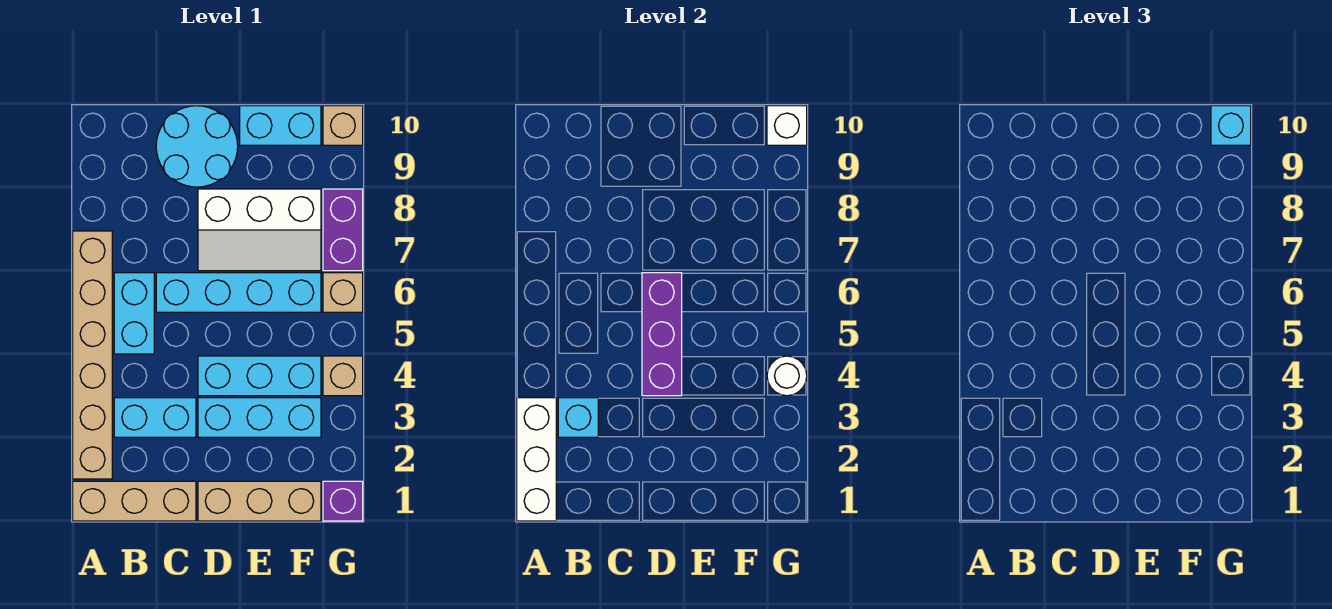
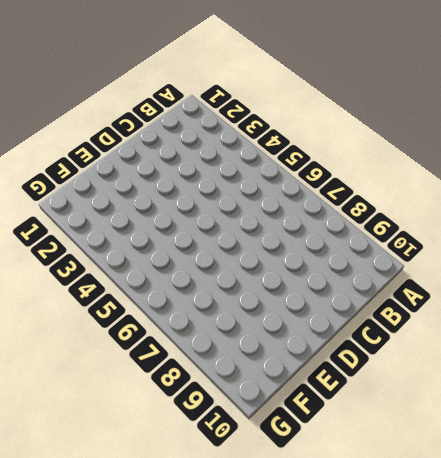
none -> tan 1x3 brick [73,481,196,521]
none -> tan 1x6 brick [73,231,112,479]
none -> cyan 1x2 brick [114,398,196,437]

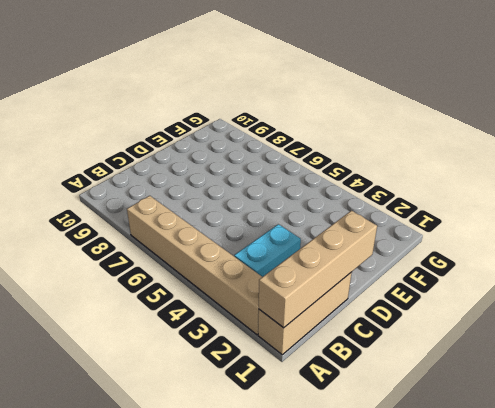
tan 1x4 brick [259,211,377,328] -> white 1x3 brick [517,398,556,521]
none -> cyan 1x2 brick [114,273,154,354]
none -> cyan 1x4 brick [156,273,321,312]
none -> cyan 2x2 round brick [156,106,238,187]

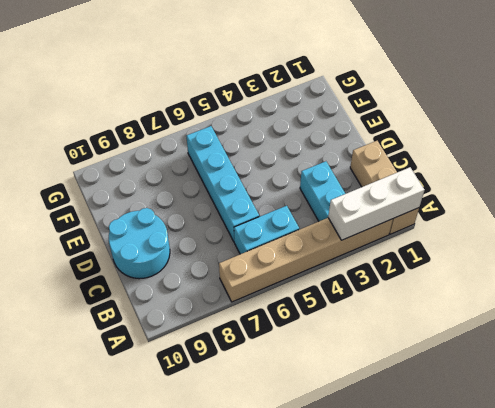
none -> tan 1x3 brick [198,481,321,521]
none -> cyan 1x3 brick [198,398,321,437]
none -> cyan 1x3 brick [198,356,321,396]

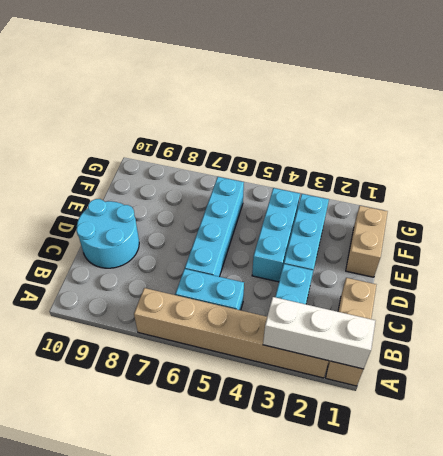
tan 1x2 brick [346,206,388,277] -> tan 1x3 brick [198,481,321,521]
none -> white 2x3 slope [198,189,321,271]
none -> cyan 1x2 brick [240,106,321,145]
none -> purple 1x1 brick [323,481,363,521]

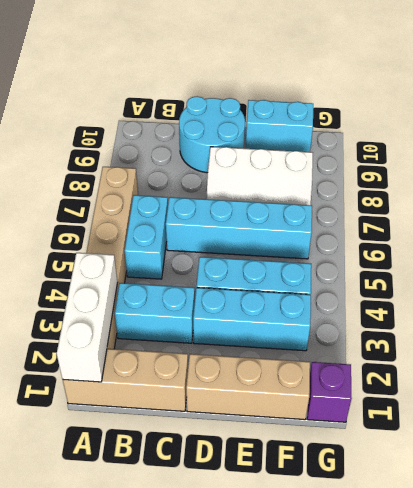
none -> tan 1x1 brick [323,356,363,396]
none -> tan 1x1 brick [323,273,363,312]
none -> purple 1x2 brick [323,189,363,271]

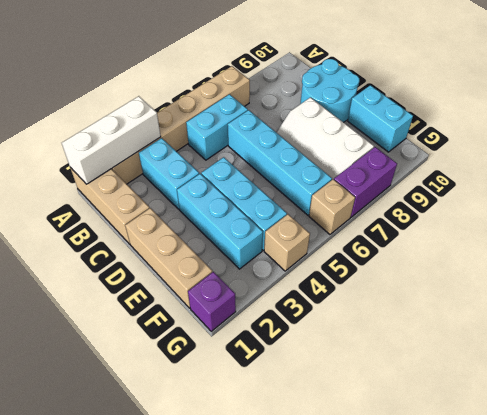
none -> tan 1x1 brick [323,106,363,145]
none -> cyan 1x1 brick [558,398,598,437]
none -> purple 1x3 brick [642,273,682,396]

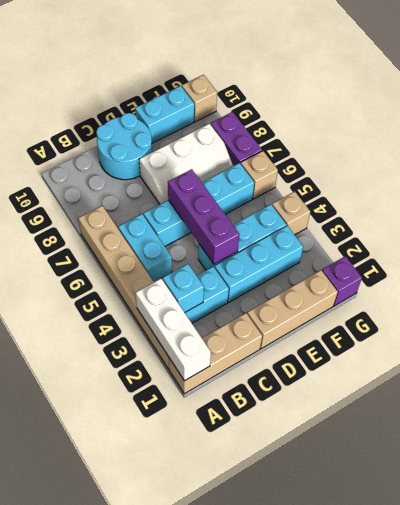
none -> white 1x1 round brick [767,356,807,396]
none -> white 1x1 brick [767,106,807,145]
none -> cyan 1x1 brick [1211,106,1251,145]

